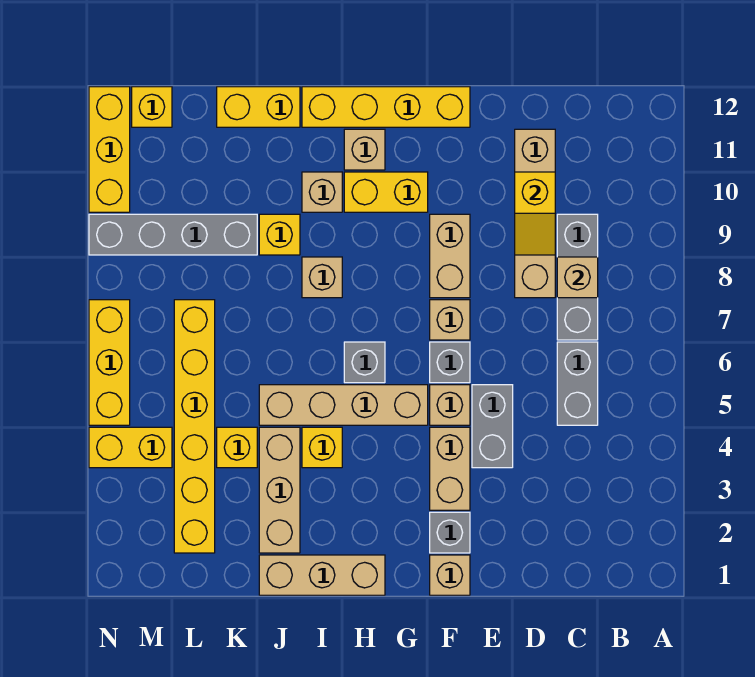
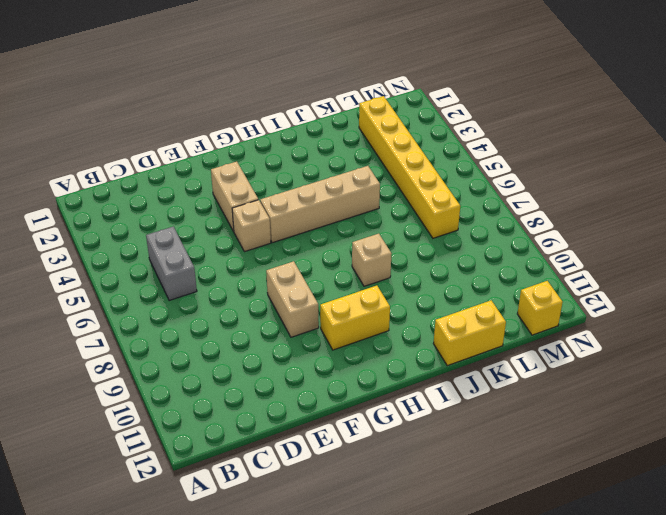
none -> grey 1x3 brick [557,214,598,340]
none -> tan 1x4 brick [515,129,555,298]
none -> grey 1x2 brick [472,385,513,468]
none -> tan 1x1 brick [430,555,470,595]

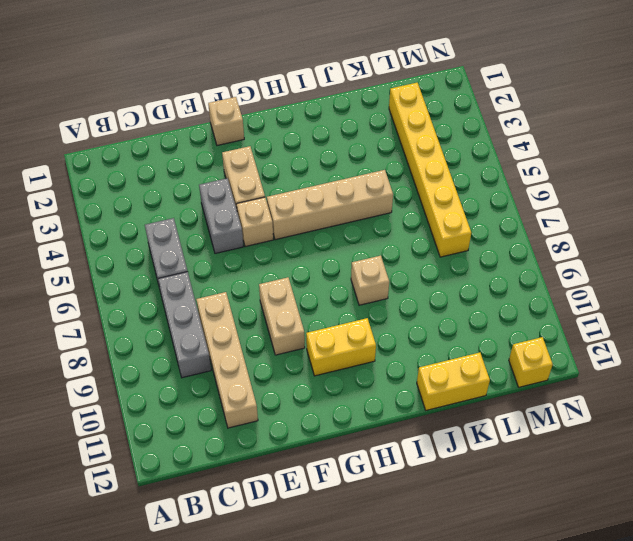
none -> grey 1x1 brick [430,512,470,553]
none -> grey 1x1 brick [430,342,470,383]
none -> tan 1x1 brick [430,300,470,340]
none -> yellow 1x4 brick [302,87,470,127]

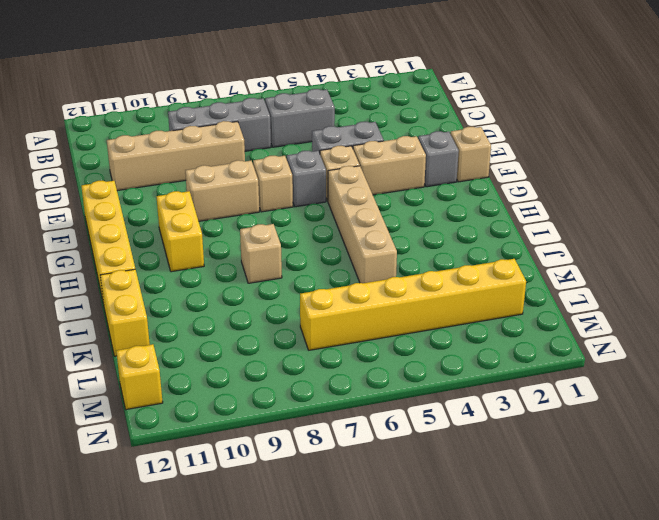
none -> tan 1x3 brick [259,555,385,595]
none -> grey 1x1 brick [344,342,385,383]
none -> tan 1x1 brick [344,129,385,170]
none -> yellow 1x1 brick [302,427,342,468]

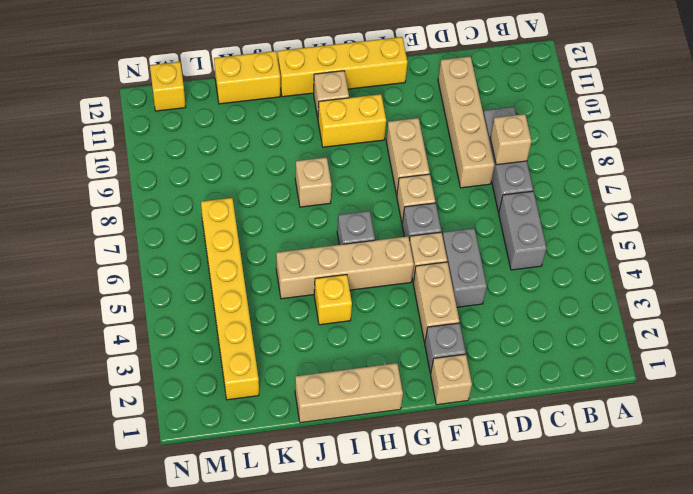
none -> tan 1x1 brick [302,172,342,212]
none -> tan 1x3 brick [259,427,300,553]
none -> yellow 1x1 brick [259,214,300,255]
none -> yellow 1x1 brick [217,427,257,468]

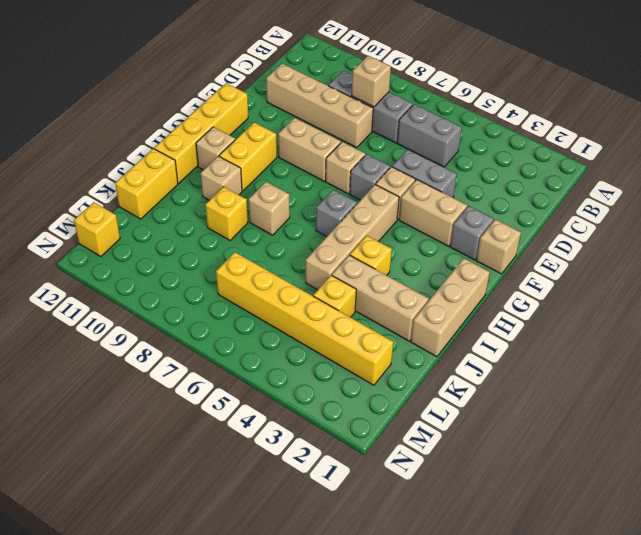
none -> grey 1x4 brick [89,214,257,255]
none -> yellow 1x2 brick [89,427,172,468]
none -> yellow 1x3 brick [89,300,130,425]
none -> yellow 1x3 brick [89,87,130,212]

